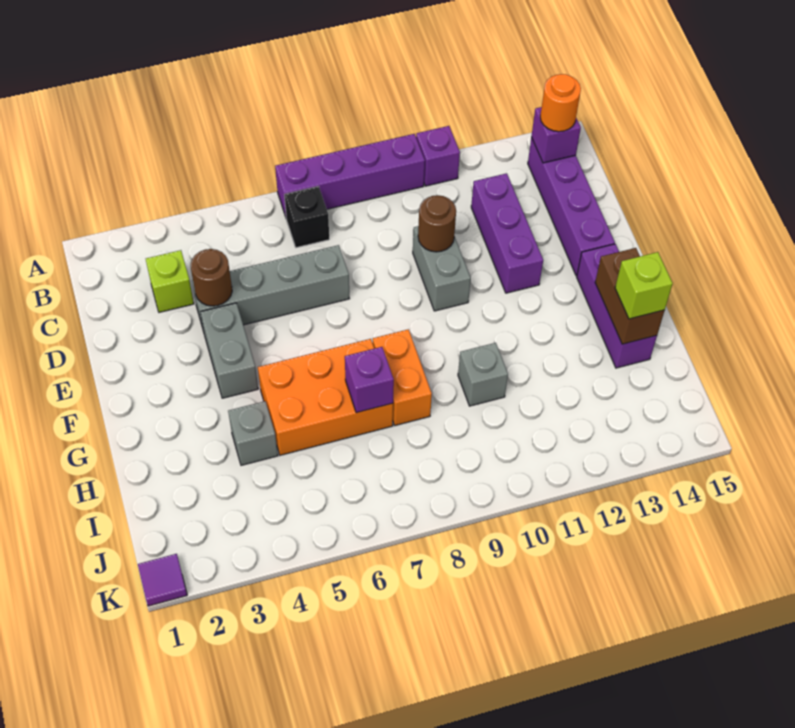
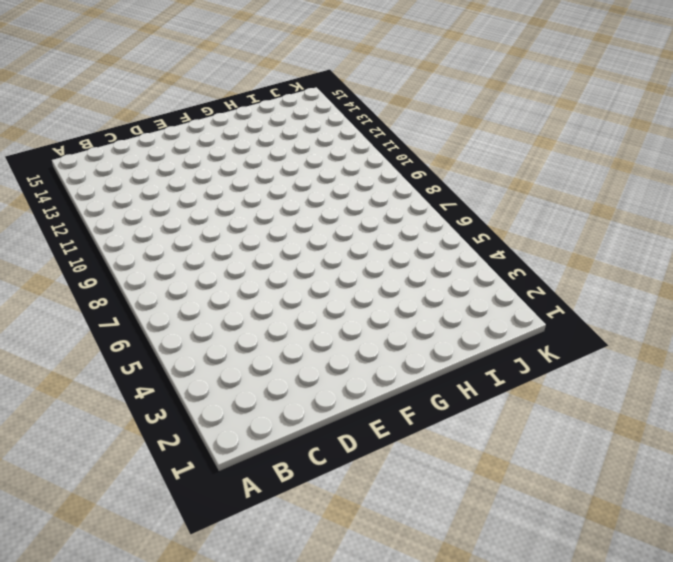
none -> purple 1x4 brick [275,134,425,217]
none -> purple 1x1 brick [416,126,460,186]
none -> black 1x1 brick [285,186,329,248]

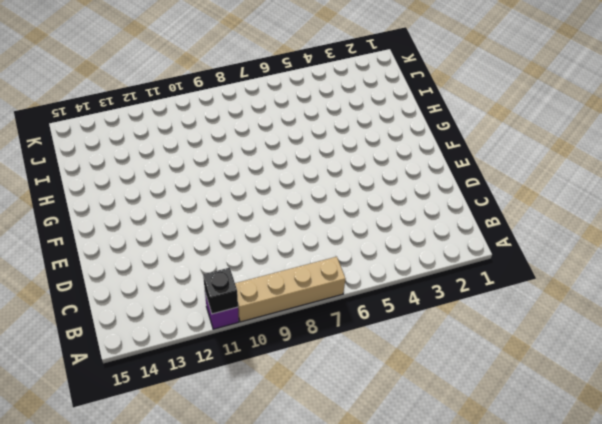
tan 1x4 brick [235,257,346,322] -> purple 1x4 brick [275,134,425,217]
black 1x1 brick [203,267,238,314] -> black 1x1 brick moved to [285,186,329,248]
none -> purple 1x4 brick [528,137,615,276]
none -> lime 1x1 brick [146,250,194,312]
none -> purple 1x3 brick [471,173,543,293]

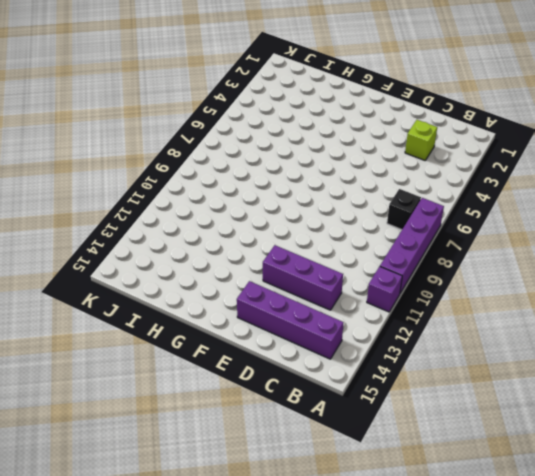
none -> grey 1x4 brick [192,245,349,331]
none -> grey 1x2 brick [413,226,471,311]
none -> grey 1x2 brick [200,303,258,398]

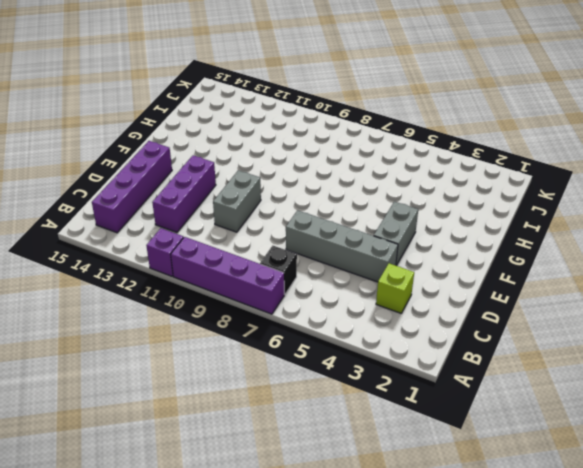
none -> purple 1x3 brick [577,244,657,368]
none -> orange 2x3 brick [258,339,393,455]
none -> orange 1x2 brick [373,329,432,425]

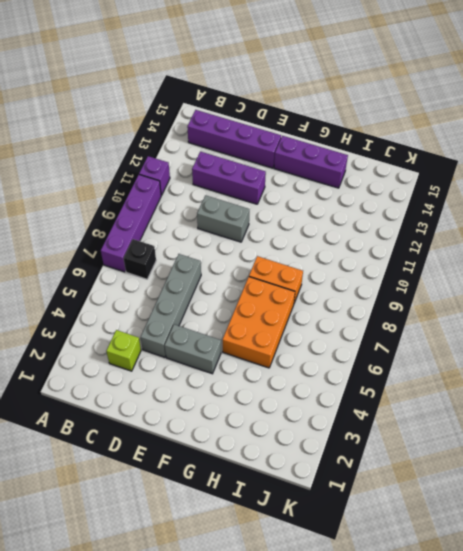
none -> grey 1x1 brick [228,401,278,465]
none -> grey 1x1 brick [458,343,508,406]
none -> purple 1x1 tile [138,554,187,606]

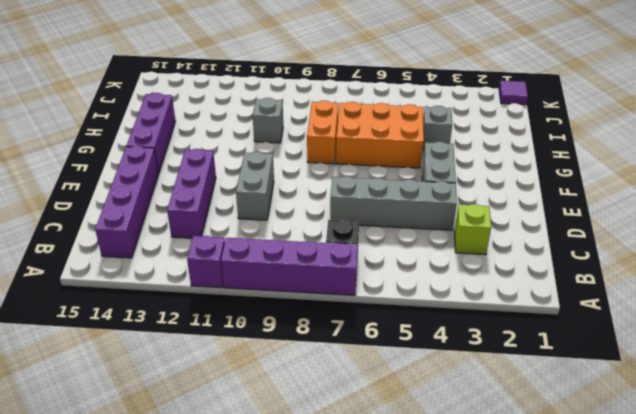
none -> purple 1x1 brick [531,107,581,163]
none -> brown 1x1 round brick [191,249,232,306]
none -> brown 1x1 round brick [418,195,456,252]

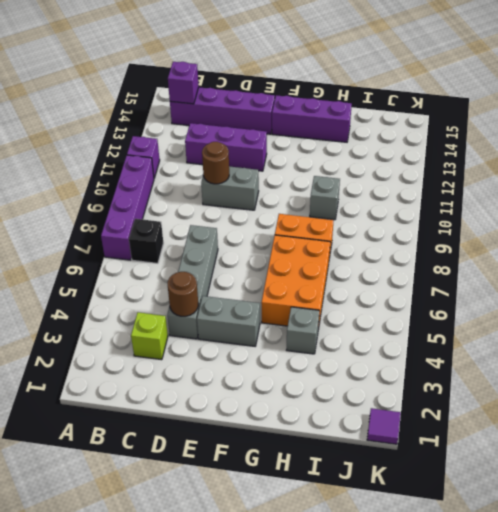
none -> brown 1x2 brick [595,248,665,344]
none -> purple 1x1 brick [345,347,394,413]
none -> orange 1x1 round brick [540,74,581,132]

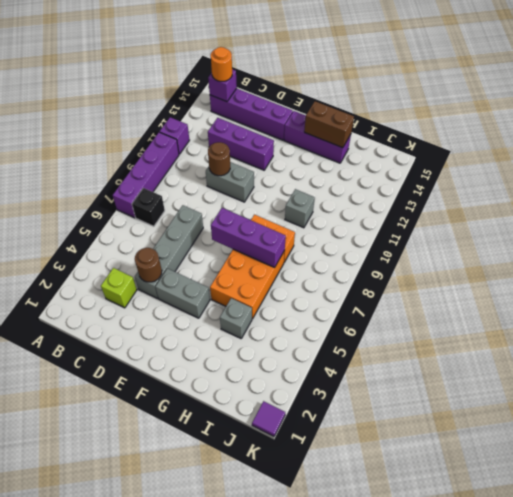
purple 1x3 brick [211,208,286,268] -> purple 1x1 brick [345,347,394,413]
none -> lime 1x1 brick [615,252,673,319]

